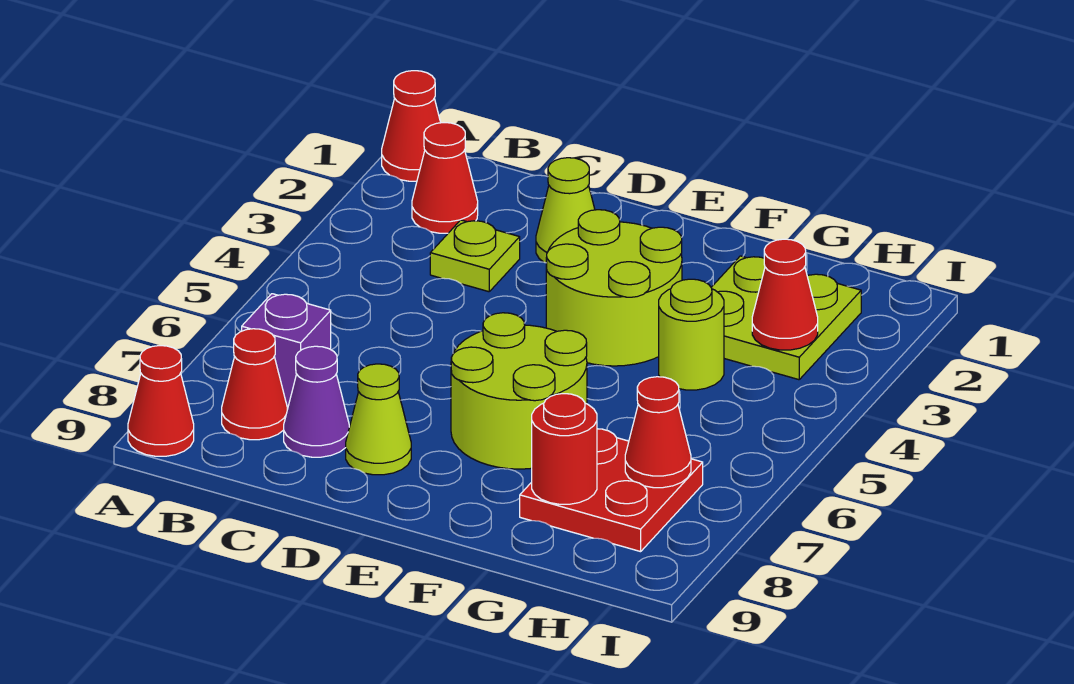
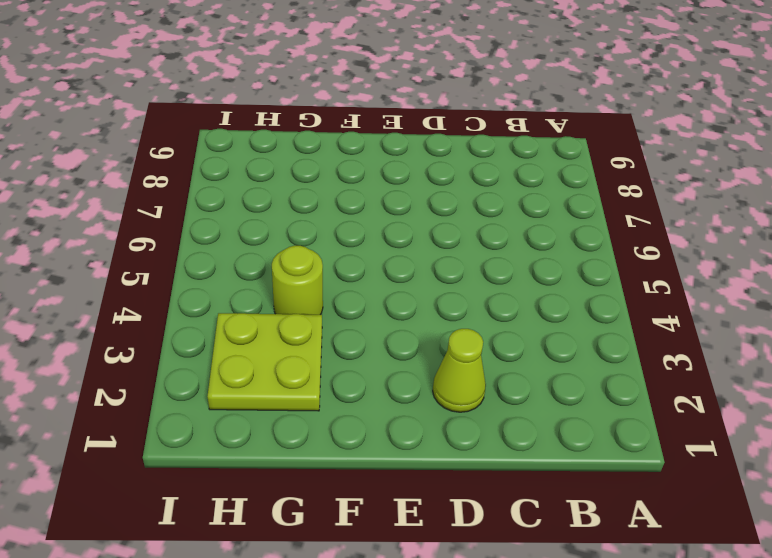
none -> red 1x1 cone [382,71,441,181]
none -> red 1x1 cone [128,346,194,456]
none -> red 1x1 cone [412,123,478,233]

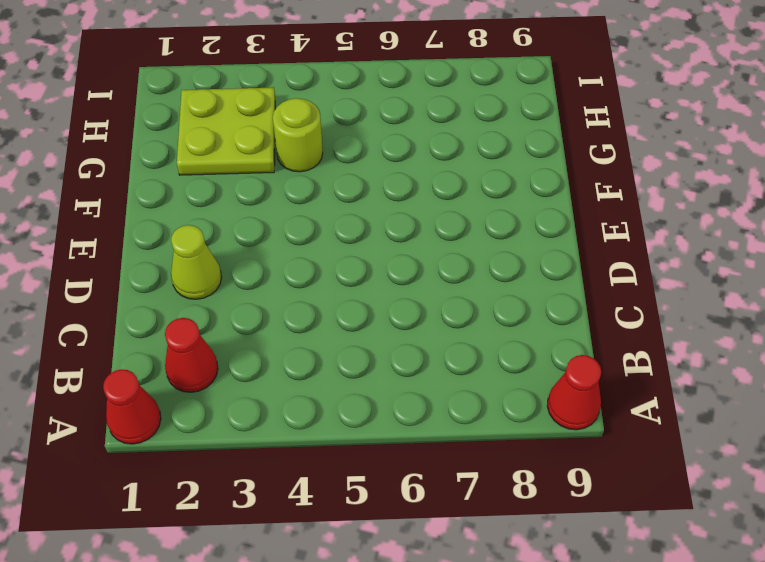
none -> purple 1x1 brick [242,294,331,408]
none -> red 1x1 cone [222,329,287,440]
none -> lime 1x1 plate [430,220,520,292]

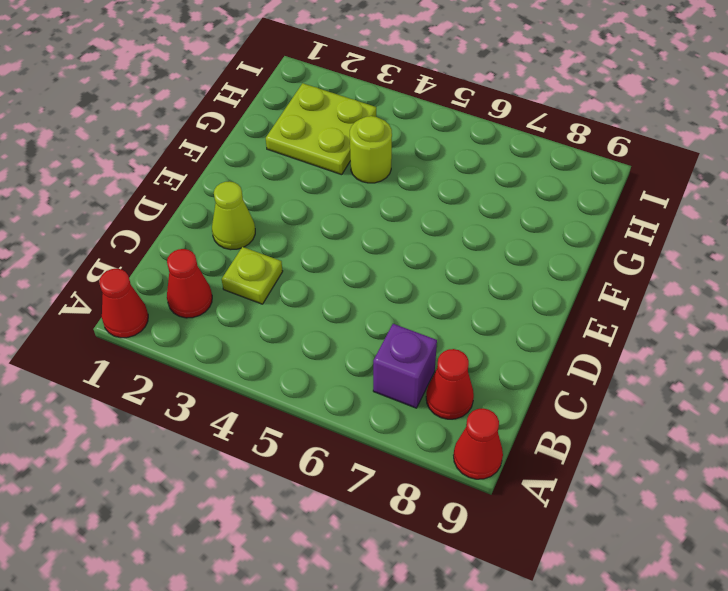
none -> purple 1x1 cone [284,346,349,457]
none -> lime 1x1 cone [346,364,411,475]
none -> lime 2x2 round brick [546,210,682,366]

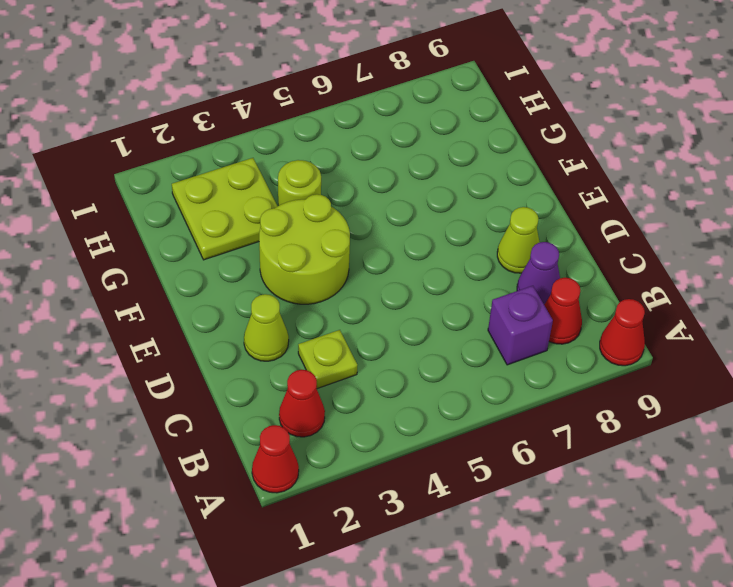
none -> lime 2x2 round brick [451,313,587,469]
none -> red 2x2 plate [520,429,703,552]
none -> red 1x1 round brick [532,394,597,504]

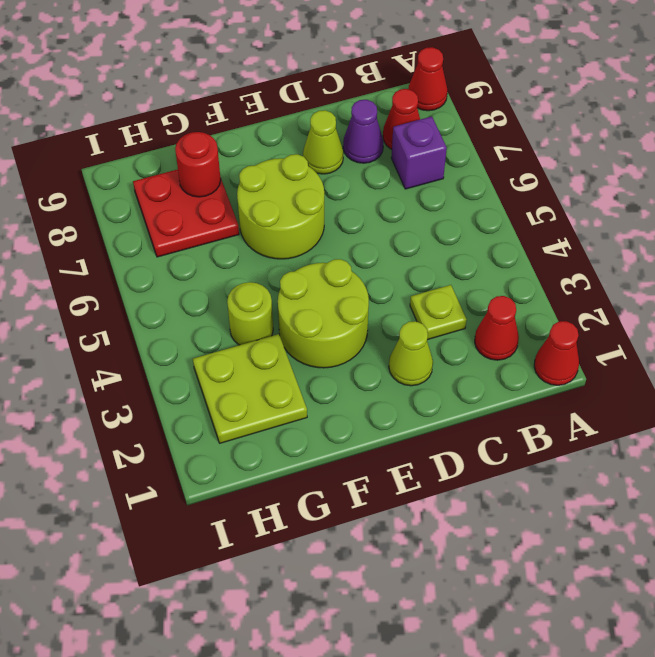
none -> red 1x1 cone [752,239,818,350]
none -> red 1x1 cone [625,377,691,488]

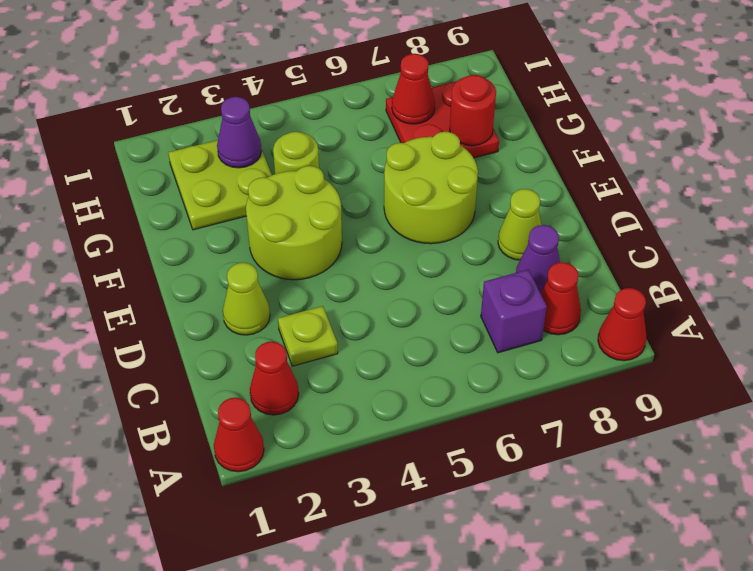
purple 1x1 cone [217,97,262,168] -> red 1x1 cone [752,239,818,350]

